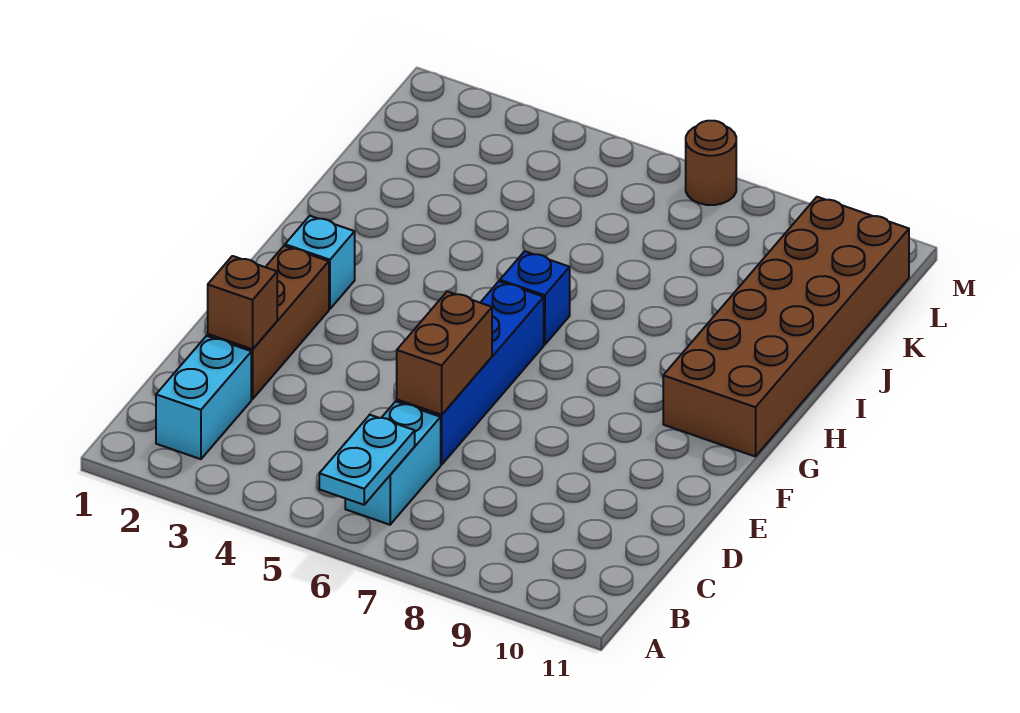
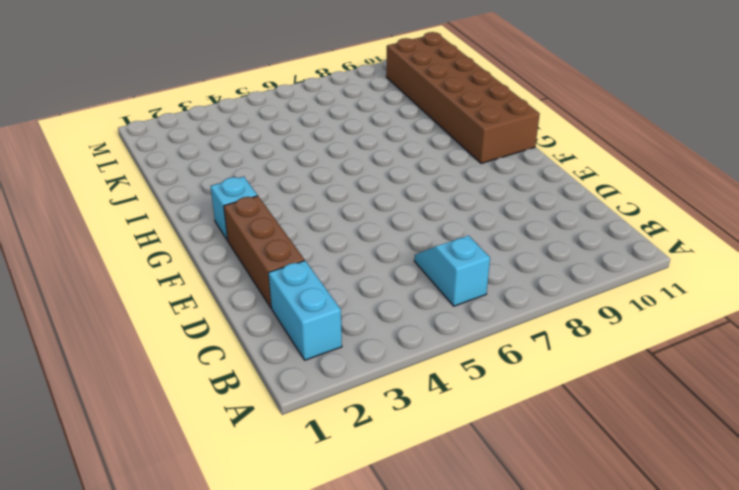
cyan 1x2 slope [414,236,490,306] -> cyan 1x2 brick [345,401,441,525]
none -> blue 1x4 brick [397,281,544,465]
none -> blue 1x1 brick [500,251,570,345]

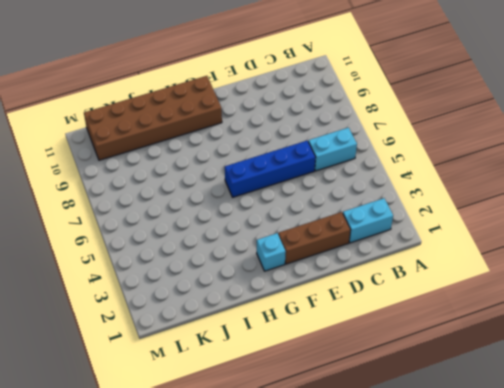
none -> blue 1x1 brick [500,251,570,345]
none -> brown 1x1 round brick [686,121,736,205]

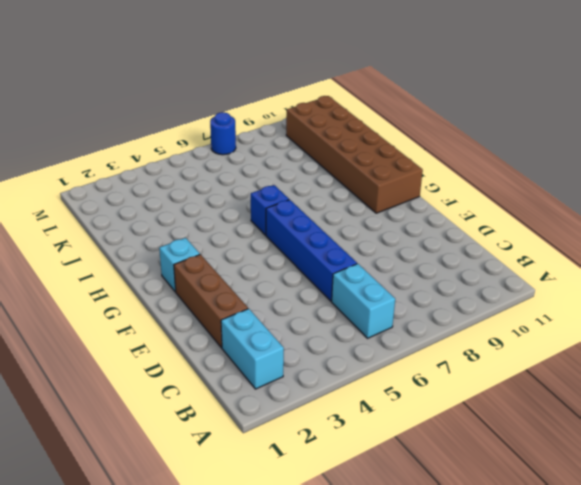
blue 1x1 round brick [210,112,236,155] -> brown 1x1 round brick [686,121,736,205]
none -> cyan 1x2 plate [319,415,415,505]
none -> brown 1x1 brick [208,256,277,349]

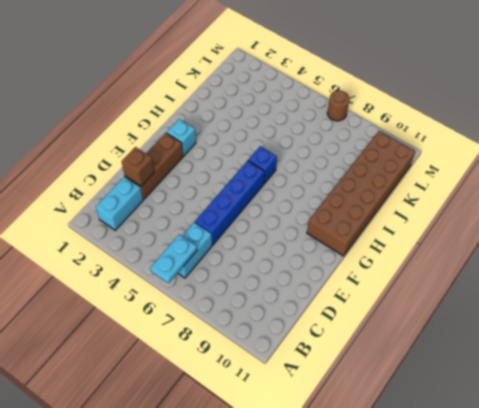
none -> brown 1x2 brick [397,291,492,415]

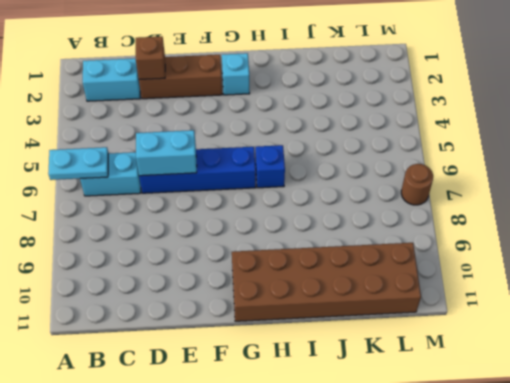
cyan 1x2 brick [136,130,197,176] -> brown 1x2 brick [397,291,492,415]

